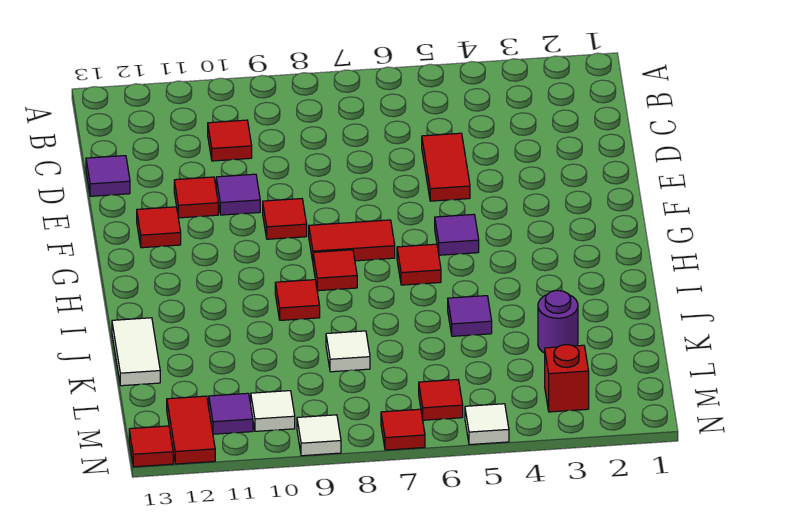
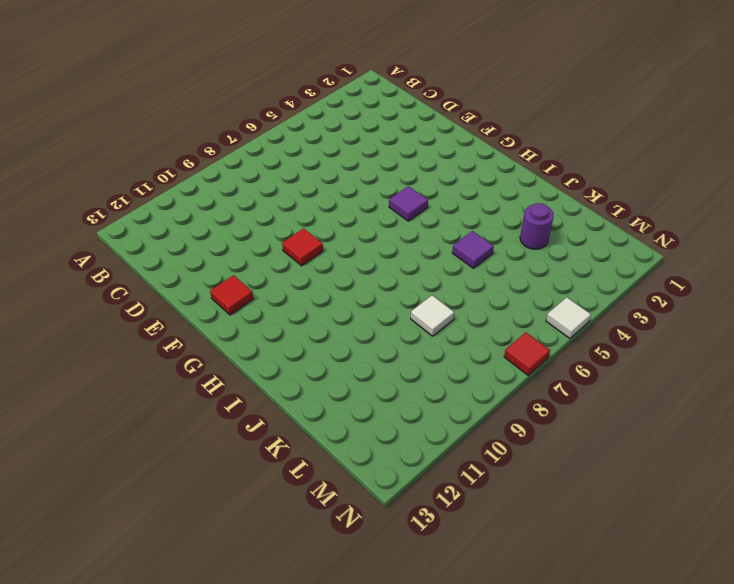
none -> red 1x1 tile [208,120,252,161]
none -> red 1x2 tile [422,133,470,201]
none -> purple 1x1 tile [86,156,130,196]

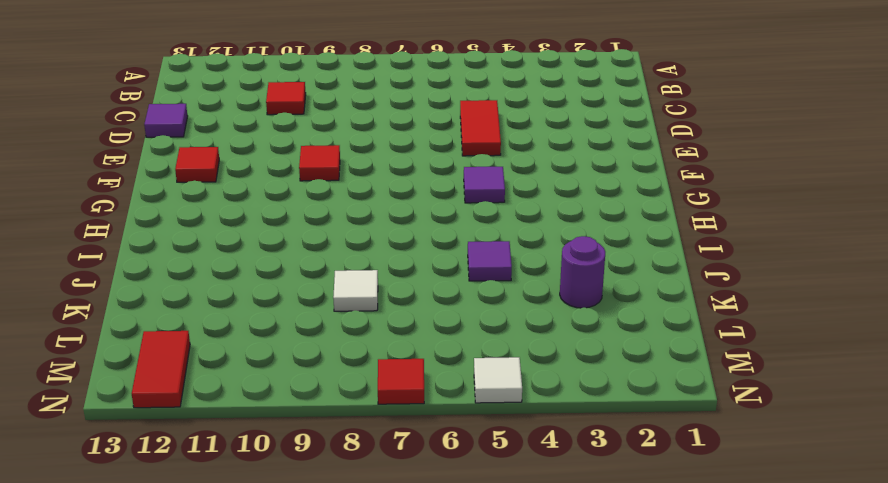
none -> purple 1x1 tile [216,174,260,215]
none -> red 1x1 tile [174,177,218,218]
none -> red 1x2 tile [309,220,395,261]

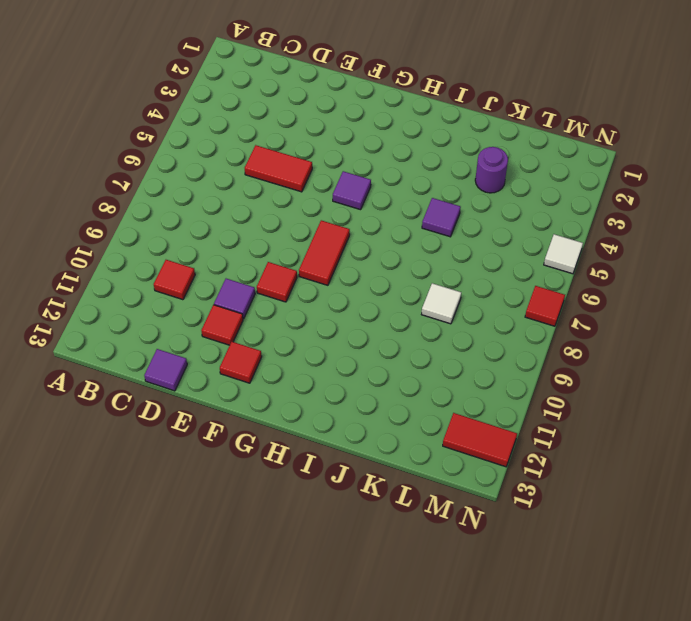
none -> red 1x1 tile [397,244,441,285]
none -> red 1x1 tile [313,250,357,291]
none -> red 1x1 tile [275,280,320,320]

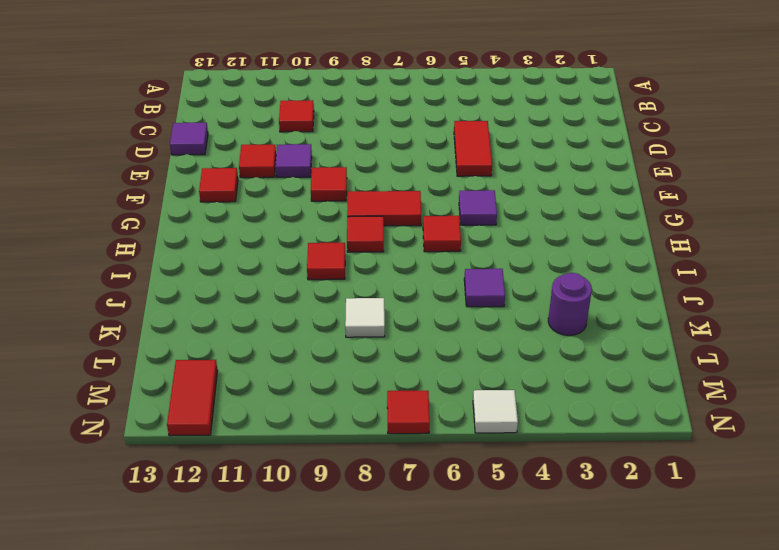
none -> white 1x2 tile [112,318,160,386]
none -> red 1x1 brick [545,345,589,412]
none -> red 1x1 tile [419,380,463,420]

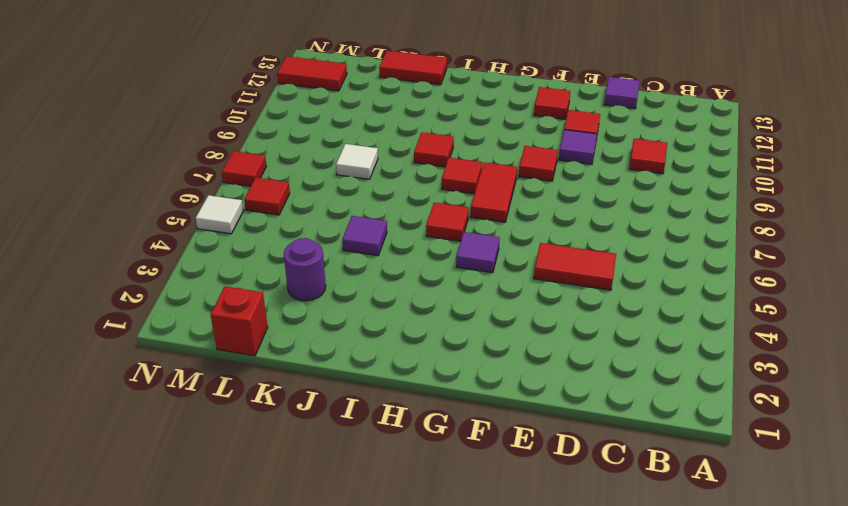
red 1x2 tile [379,51,447,85] -> white 1x2 tile [112,318,160,386]
red 1x1 brick [211,286,268,356] -> red 1x1 brick moved to [545,345,589,412]
none -> white 1x1 tile [251,391,295,431]
none -> purple 1x1 tile [209,393,253,434]
none -> white 1x1 tile [297,415,341,456]

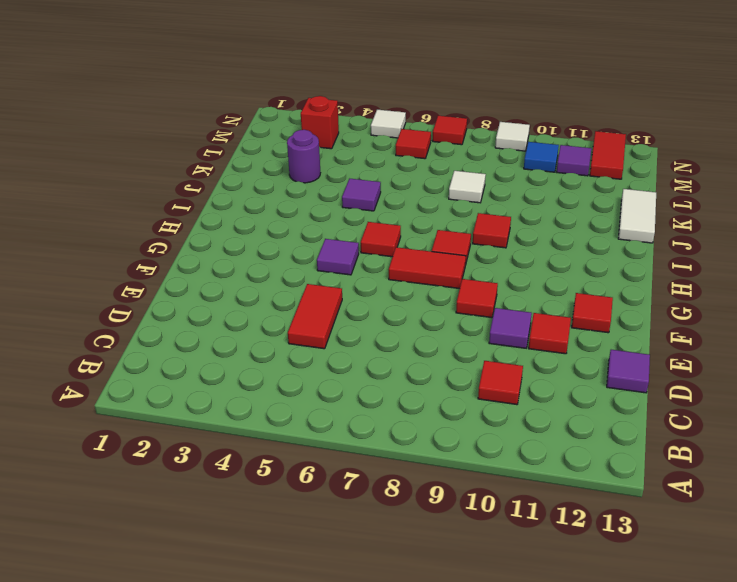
blue 1x1 tile [524,142,559,172] -> white 1x1 tile [251,391,295,431]
none -> red 1x1 tile [129,426,173,467]

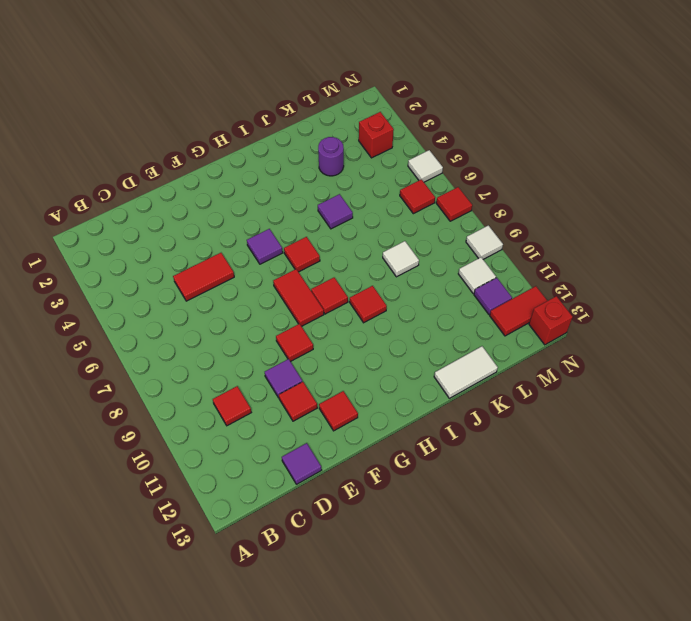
red 1x1 brick [529,296,573,345] -> red 1x1 tile [129,426,173,467]

